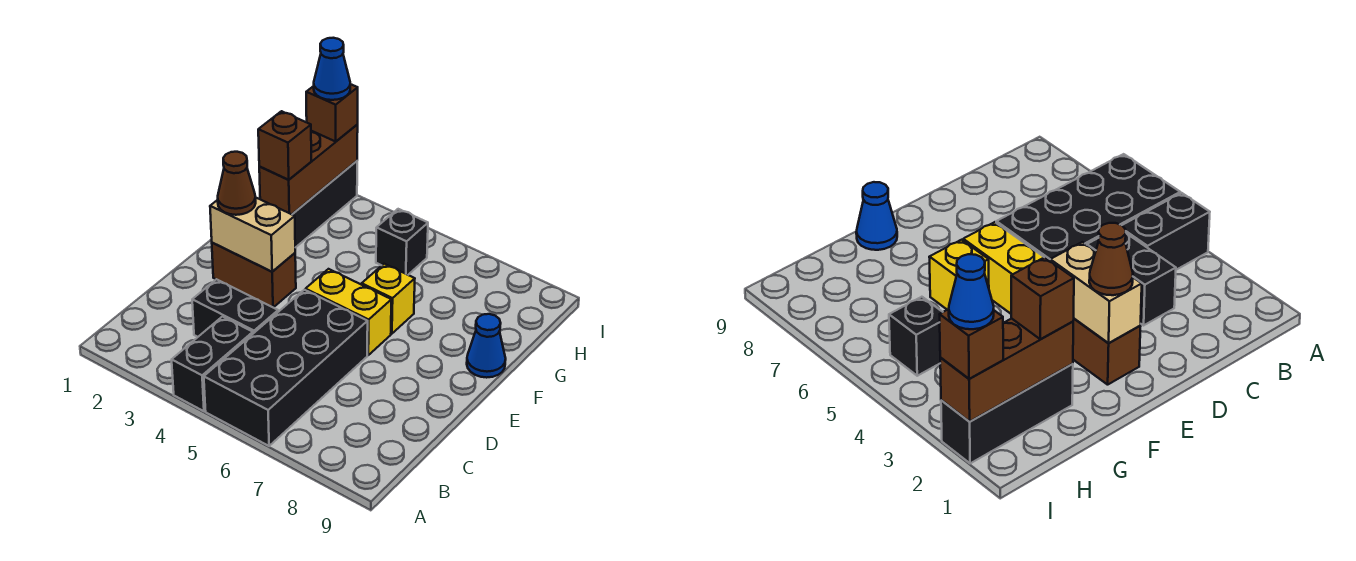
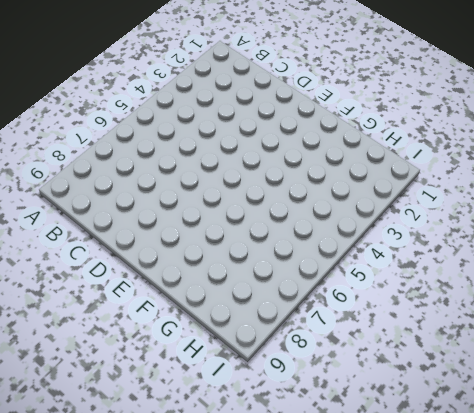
none -> black 1x2 brick [172,317,253,411]
none -> black 2x4 brick [204,290,368,446]
none -> black 1x2 brick [192,279,278,337]

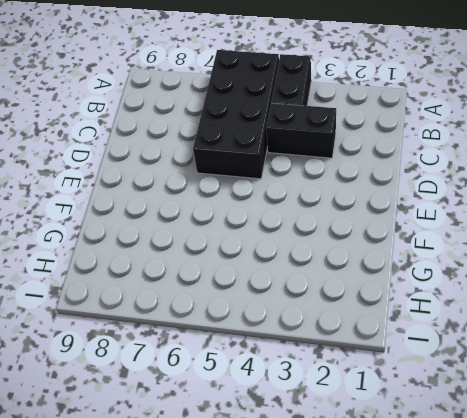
none -> brown 1x2 brick [212,243,296,308]
none -> yellow 1x2 brick [305,269,391,355]
none -> yellow 1x1 brick [362,264,415,334]

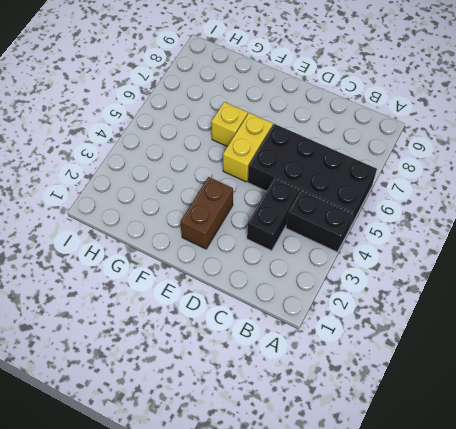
none -> blue 1x1 cone [467,314,506,378]
none -> black 1x3 brick [292,161,357,248]
none -> black 1x1 brick [376,209,428,275]

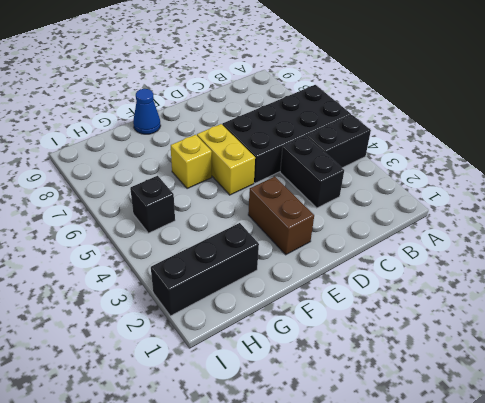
none -> tan 1x2 brick [210,197,295,272]
none -> brown 1x3 brick [259,125,358,214]
none -> brown 1x1 cone [218,152,256,215]

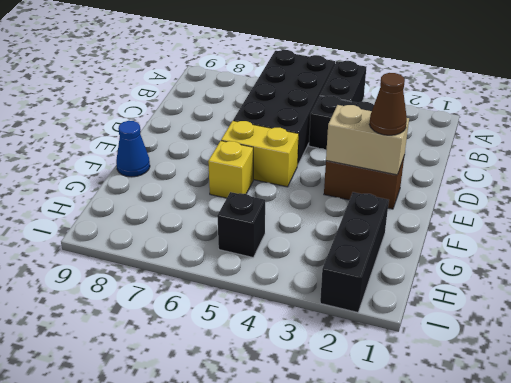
none -> brown 1x3 brick [259,125,358,214]
none -> brown 1x1 brick [258,111,311,180]
none -> brown 1x1 brick [306,84,358,141]

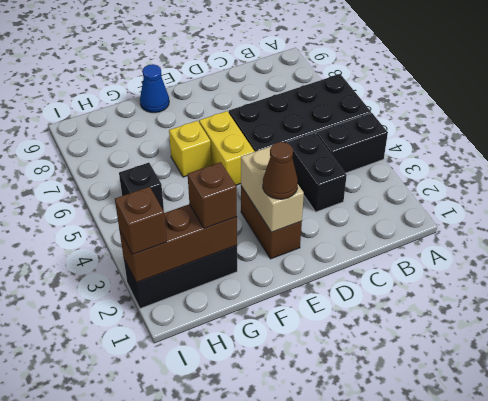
none -> blue 1x1 cone [314,38,350,100]

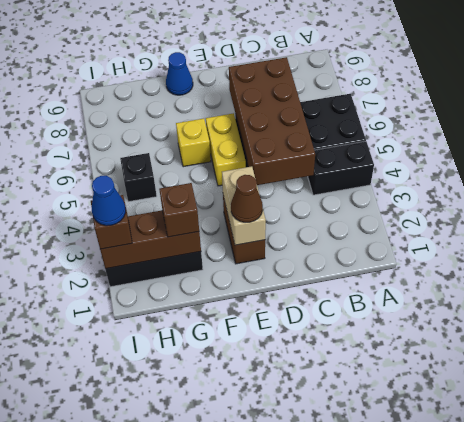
brown 2x4 brick [229,57,315,185] -> none
none -> black 1x2 brick [192,279,278,337]

